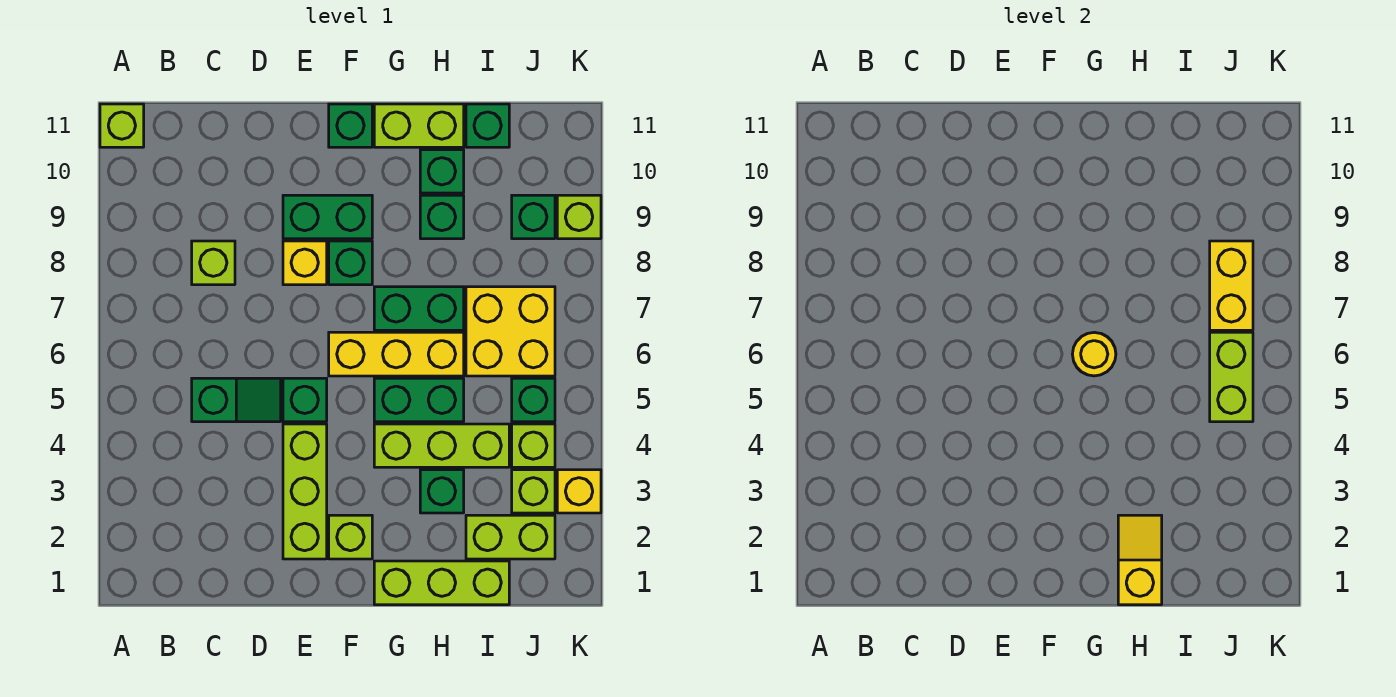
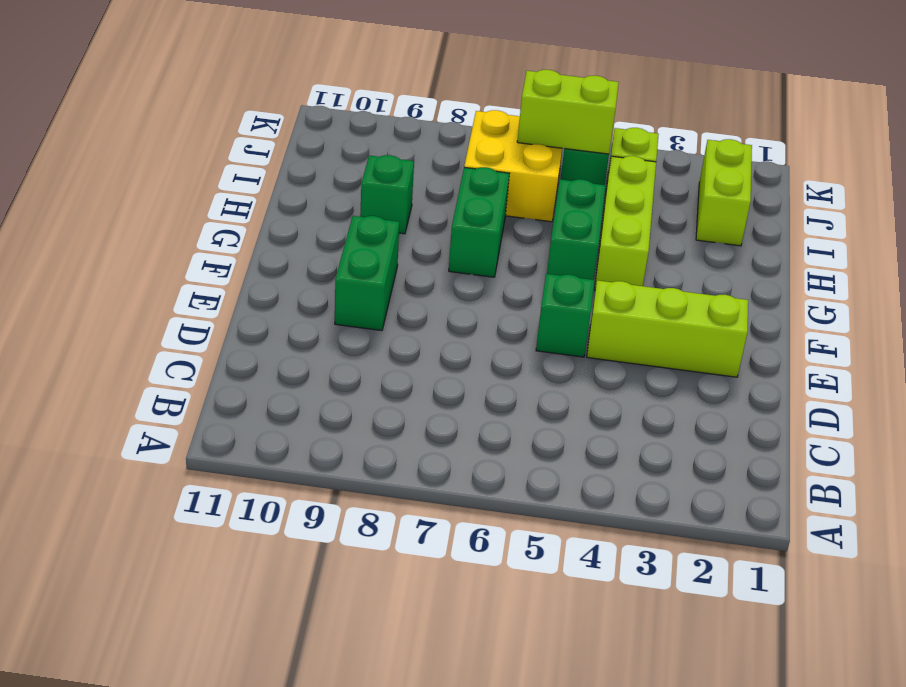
none -> lime 1x1 brick [100,104,144,147]
none -> green 1x2 slope [192,378,281,422]
none -> lime 1x1 brick [192,241,235,285]
none -> yellow 1x1 brick [283,241,327,285]

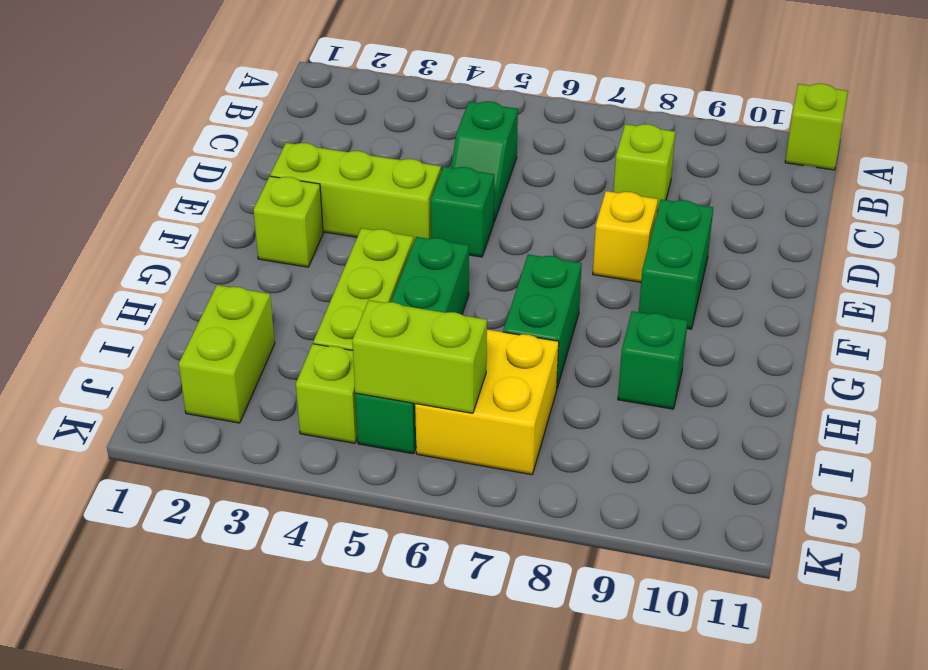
none -> yellow 1x3 brick [329,332,464,376]
none -> green 1x1 brick [329,241,372,285]
none -> green 1x1 brick [329,104,372,147]
none -> lime 1x3 brick [374,561,509,605]

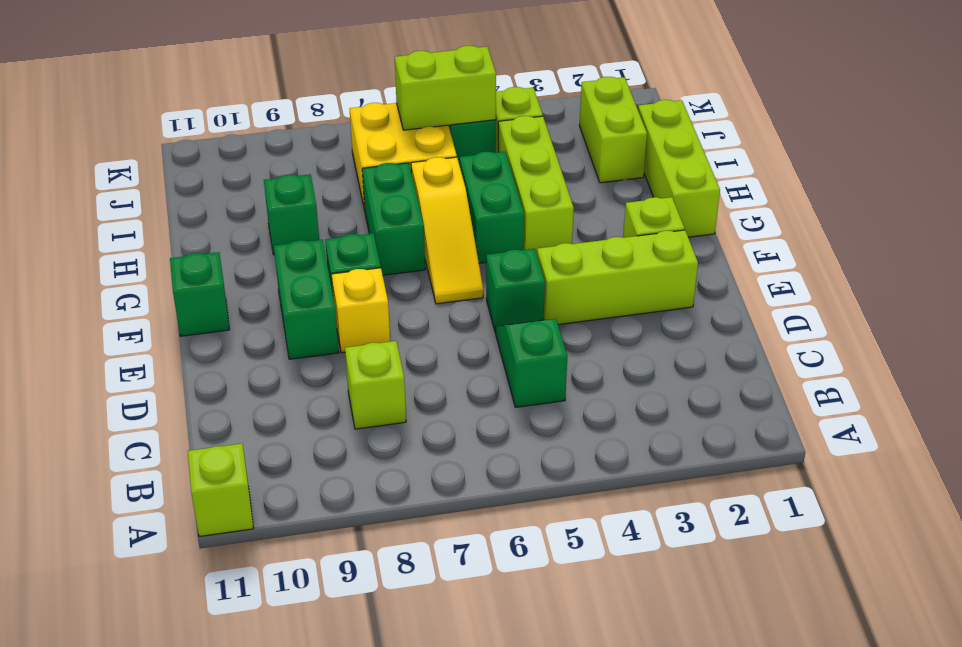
yellow 1x3 slope [411,157,483,304] -> yellow 1x3 brick [329,332,464,376]
none -> lime 1x2 brick [374,104,464,147]
none -> green 1x1 brick [420,470,464,513]
none -> green 1x1 brick [420,150,464,193]
none -> green 1x1 brick [466,104,509,147]

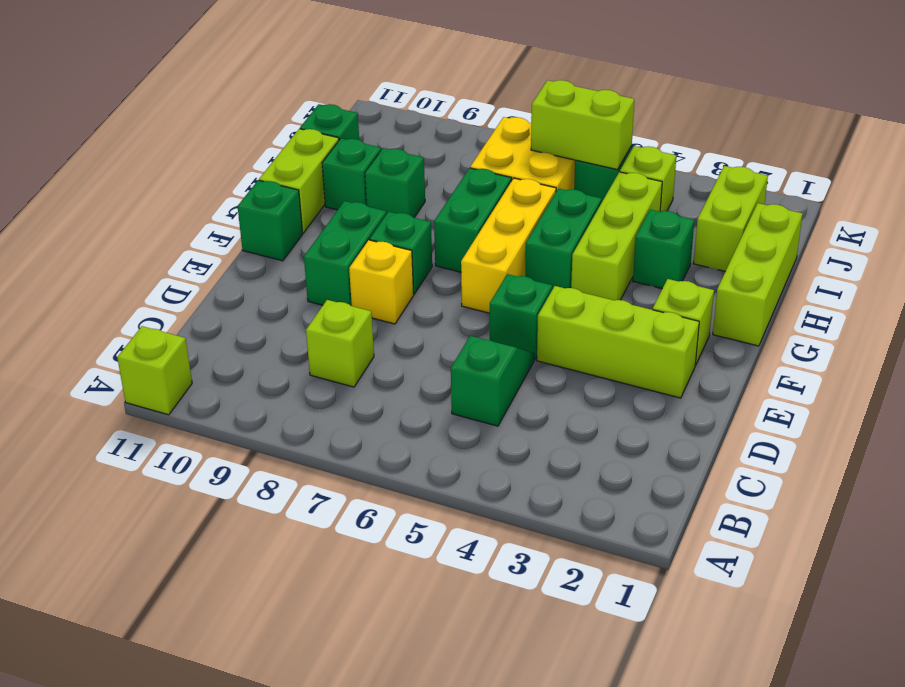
none -> lime 1x1 brick [512,470,555,513]
none -> green 1x1 brick [512,195,555,239]
none -> yellow 1x1 brick [557,470,601,513]
none -> lime 1x1 brick [557,195,601,239]

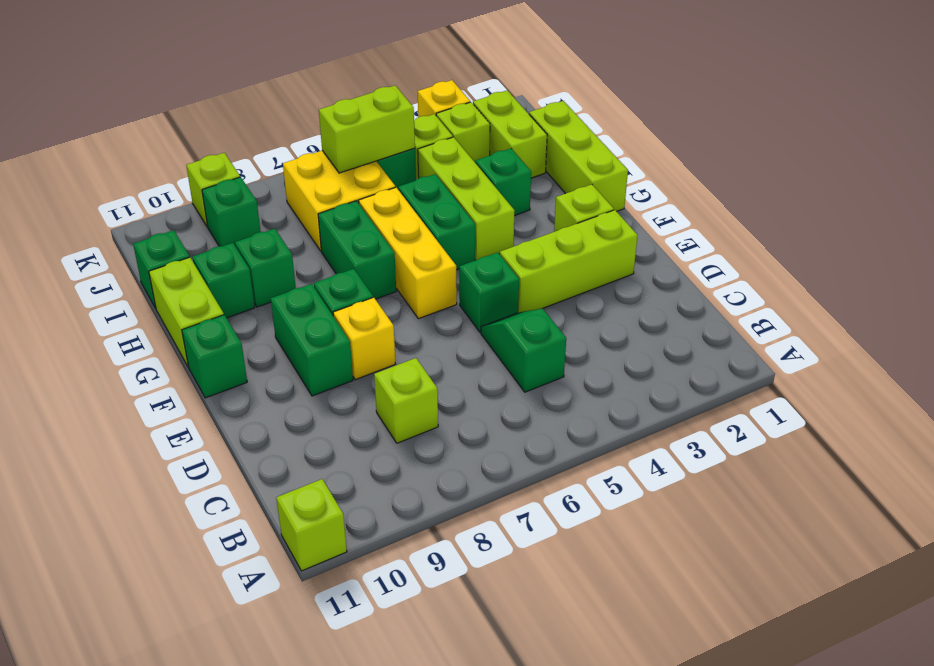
none -> yellow 1x1 round brick [1073,332,1116,376]
none -> yellow 1x2 slope [1118,515,1162,605]
none -> yellow 1x2 brick [1210,241,1253,330]

